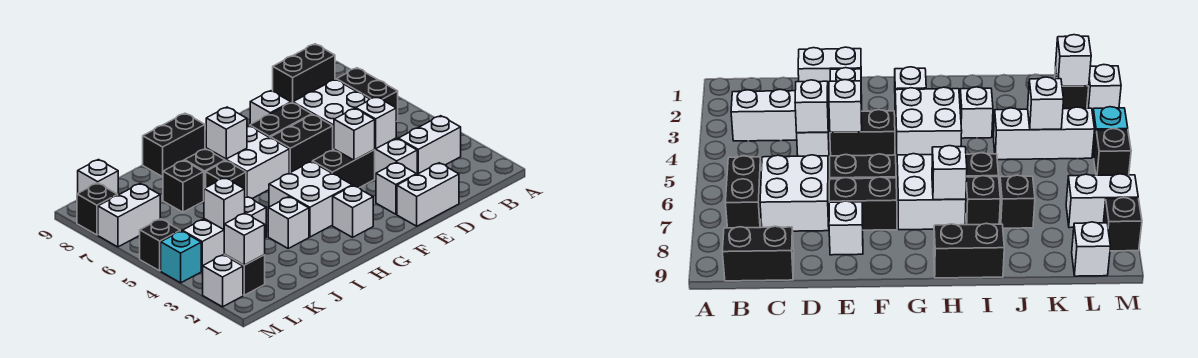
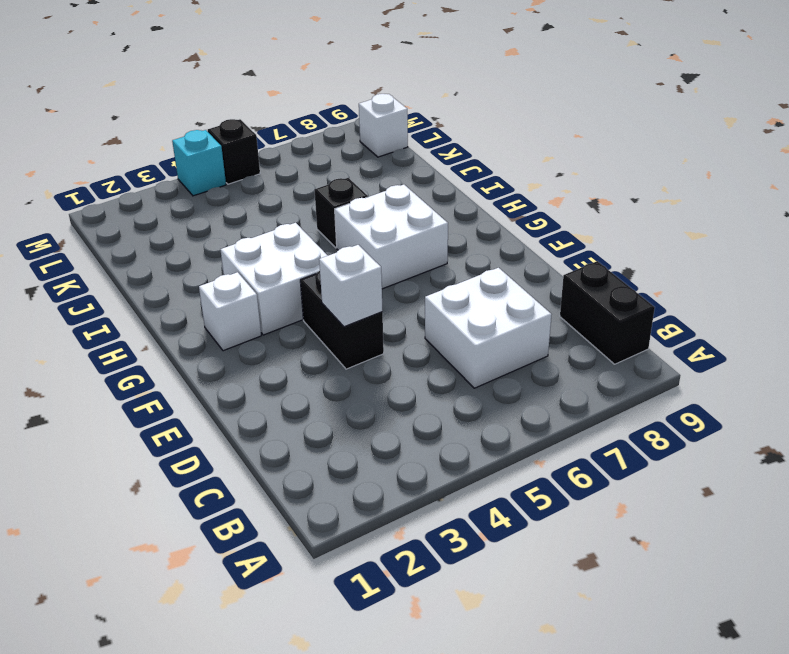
none -> white 1x2 brick [398,116,461,174]
none -> black 1x2 brick [336,68,398,122]
none -> white 1x2 brick [397,163,459,226]
none -> white 1x2 brick [374,138,417,179]

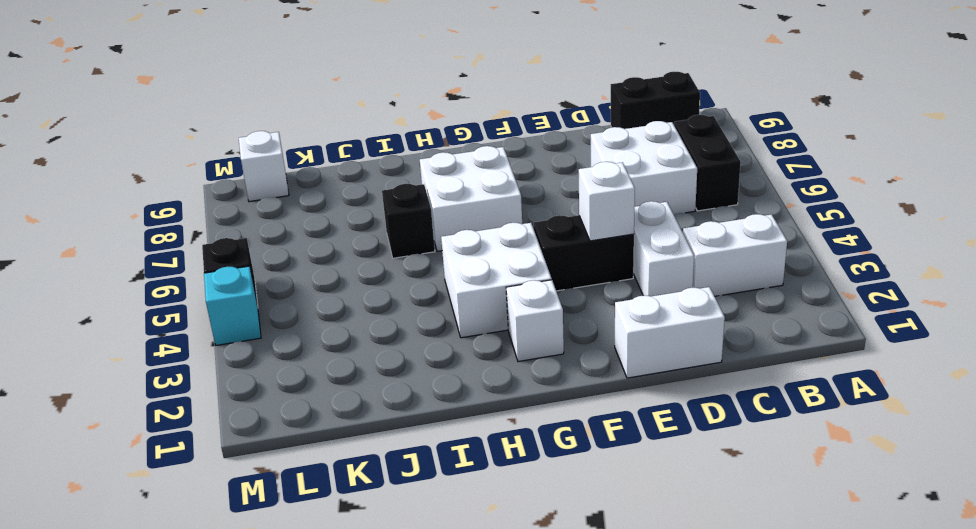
none -> white 1x1 brick [376,162,417,214]
none -> black 1x2 brick [271,115,333,173]
none -> black 1x2 brick [250,103,312,138]
none -> white 1x1 brick [250,91,291,124]

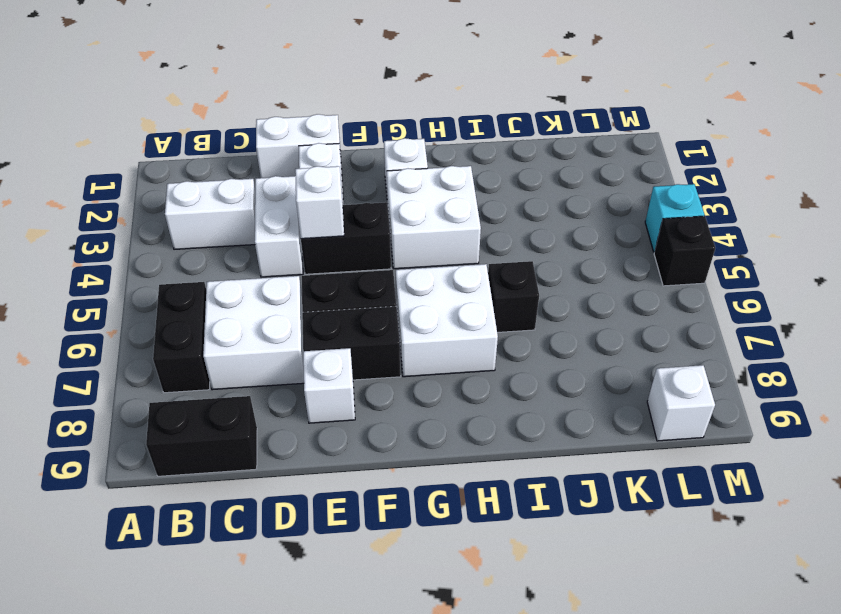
none -> black 1x2 brick [143,113,205,177]
none -> white 1x1 brick [268,197,309,248]
none -> black 1x1 brick [185,149,225,188]
none -> white 1x3 brick [183,196,266,271]

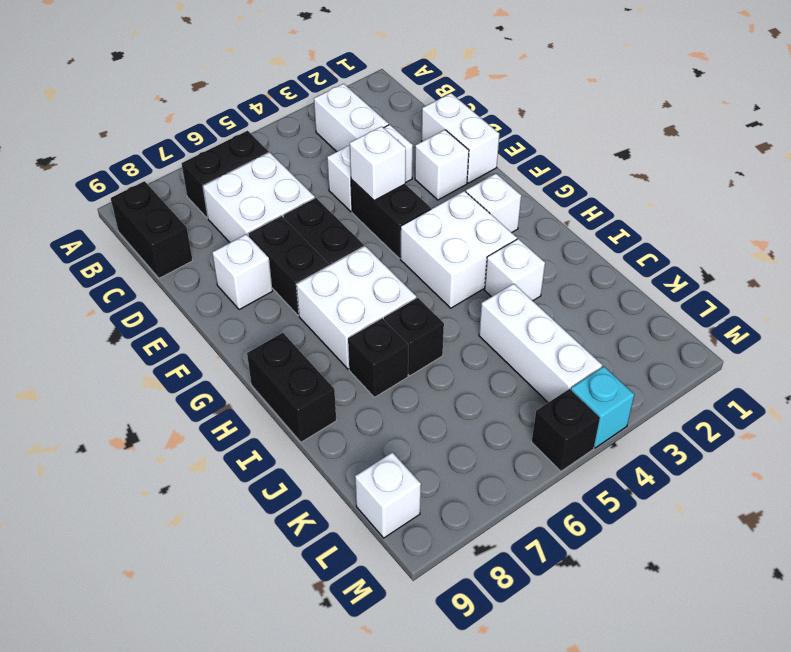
none -> black 1x1 brick [163,160,204,212]
none -> black 1x1 brick [224,254,265,295]
none -> white 1x2 brick [98,183,160,247]
none -> white 1x1 brick [203,255,243,307]

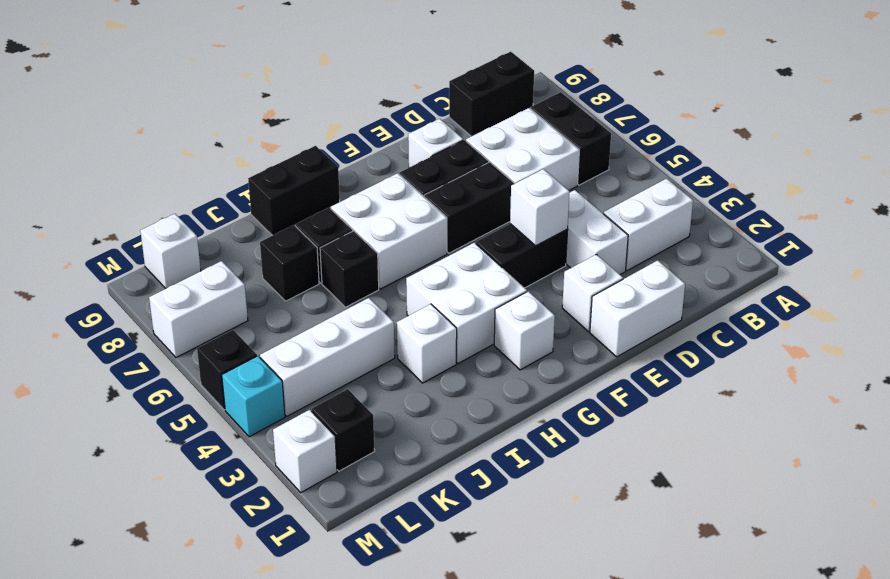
none -> black 1x1 brick [77,183,117,235]
none -> white 1x1 brick [356,97,396,149]
none -> white 1x1 brick [206,107,247,159]
none -> white 1x1 brick [204,178,245,230]

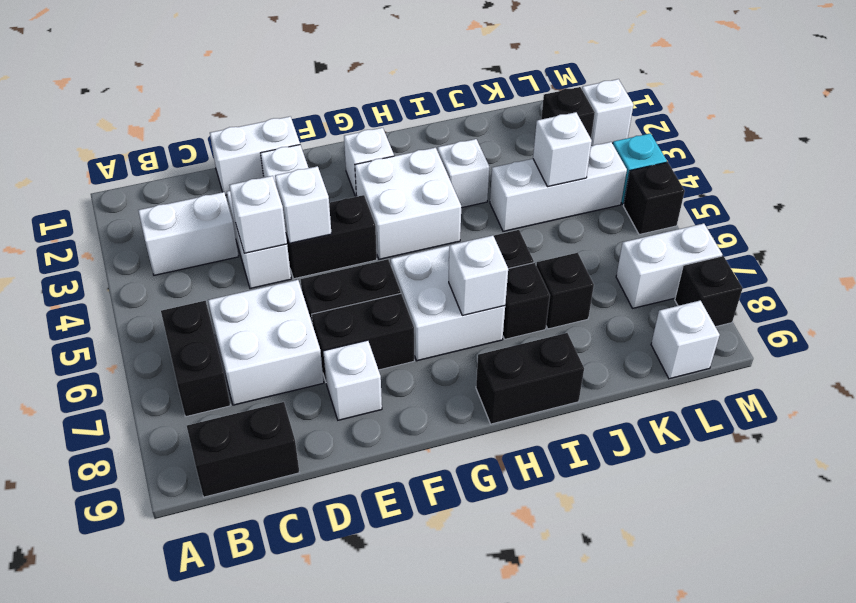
none -> white 1x1 brick [224,213,265,265]

